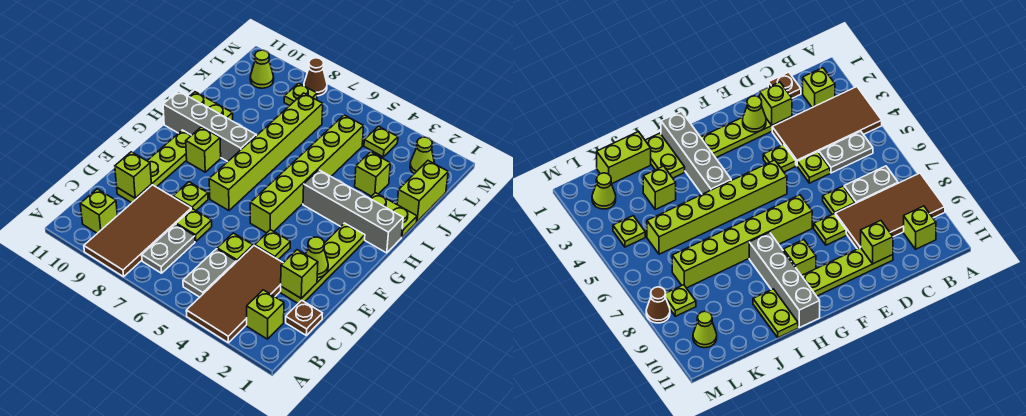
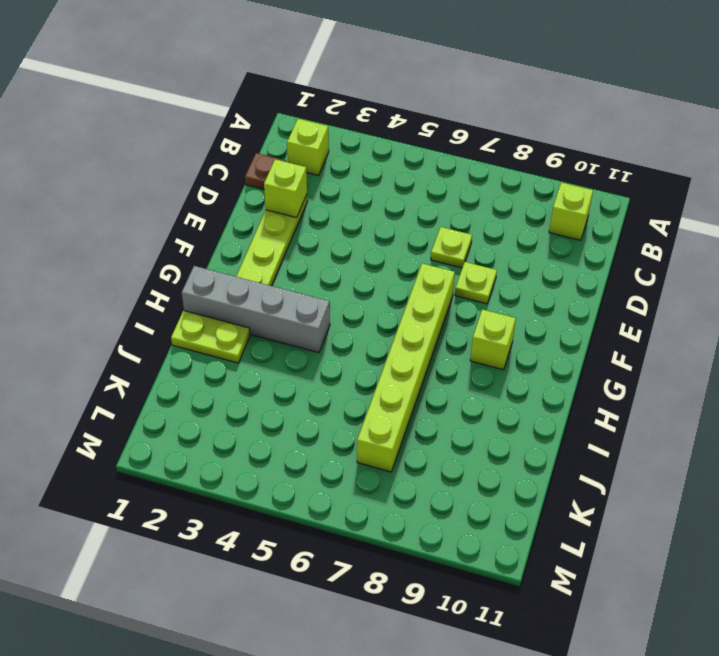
none -> brown 2x4 tile [186,246,283,343]
none -> brown 2x4 tile [84,185,191,277]
none -> grey 1x2 plate [183,249,236,297]
none -> grey 1x2 plate [142,224,195,273]

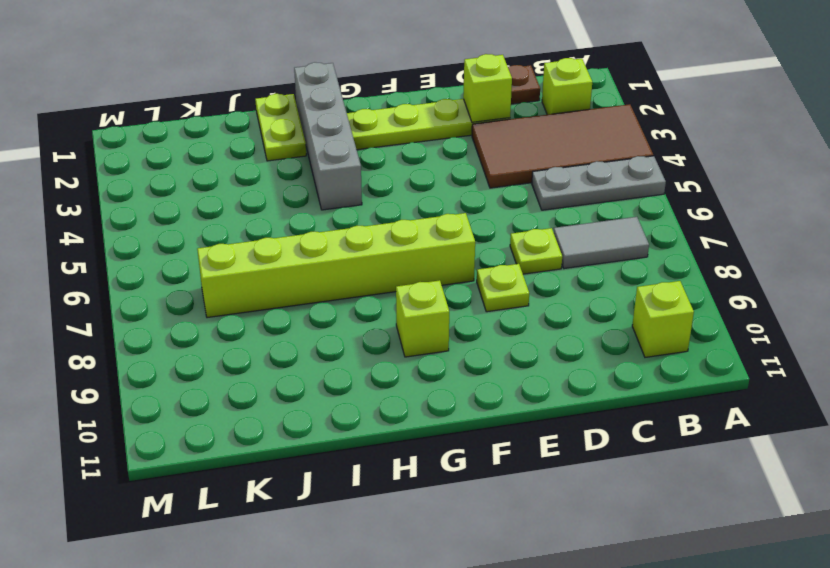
grey 1x3 plate [532,156,666,210] -> grey 1x2 plate [183,249,236,297]
grey 1x2 tile [553,217,649,269] -> grey 1x2 plate [142,224,195,273]
none -> brown 2x4 tile [84,185,191,277]
none -> lime 1x1 plate [217,233,253,262]
none -> lime 1x4 plate [117,130,191,203]
none -> lime 1x1 plate [255,230,290,260]

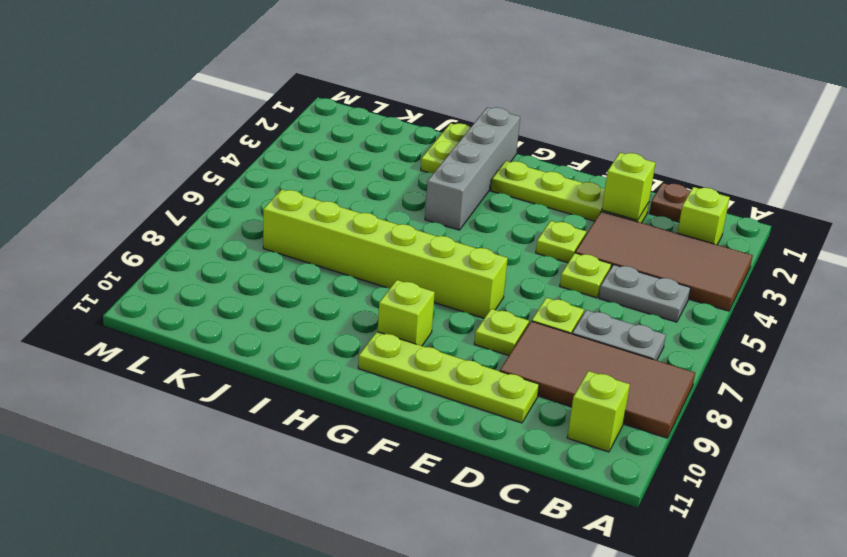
none -> lime 1x6 brick [250,115,364,233]
none -> grey 1x4 brick [163,91,256,162]
none -> lime 1x2 plate [189,92,233,120]
none -> lime 1x2 brick [397,161,448,222]

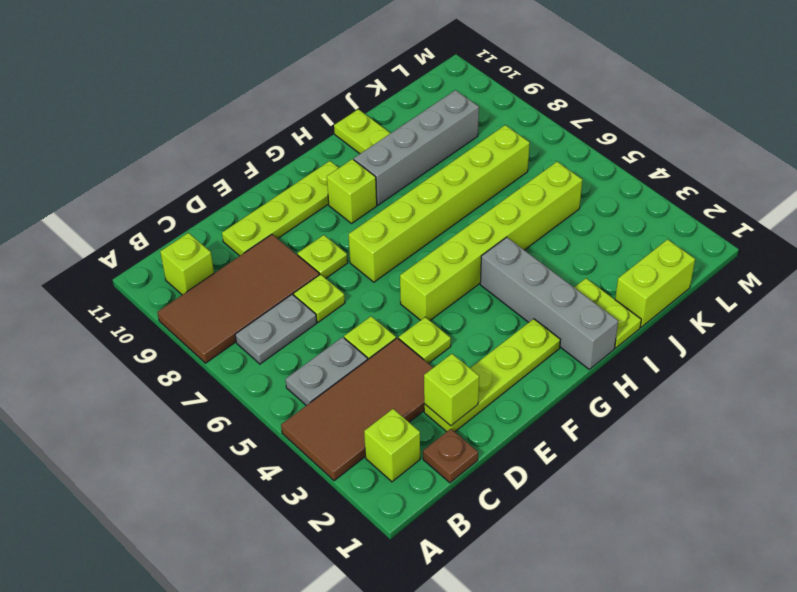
grey 1x4 brick [354,90,479,205] -> grey 1x4 brick turned to [163,91,256,162]
none -> lime 1x1 brick [355,152,390,196]
none -> lime 1x1 cone [410,137,435,174]
none -> lime 1x1 plate [364,126,398,157]
none -> lime 1x1 plate [284,83,317,106]

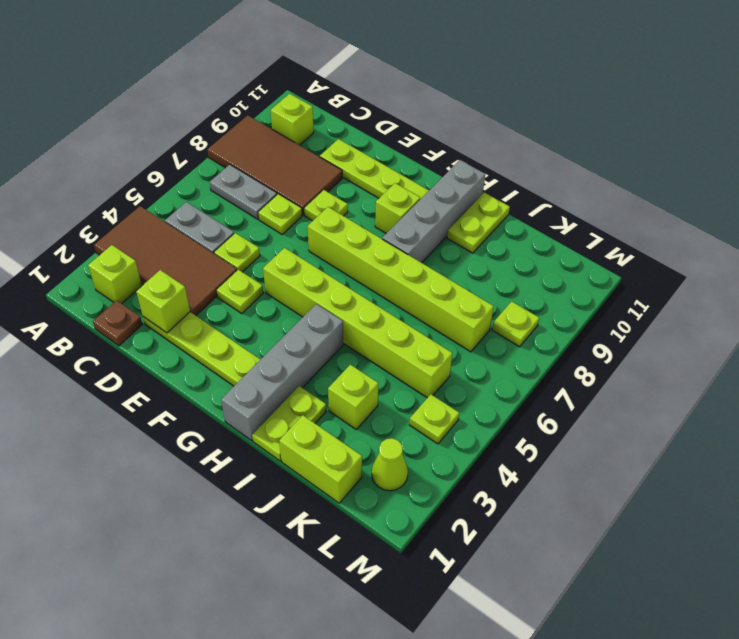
none -> lime 1x1 cone [250,50,274,88]
none -> brown 1x1 cone [304,58,327,96]
none -> lime 1x1 brick [115,152,151,198]
none -> lime 1x1 cone [306,237,328,278]

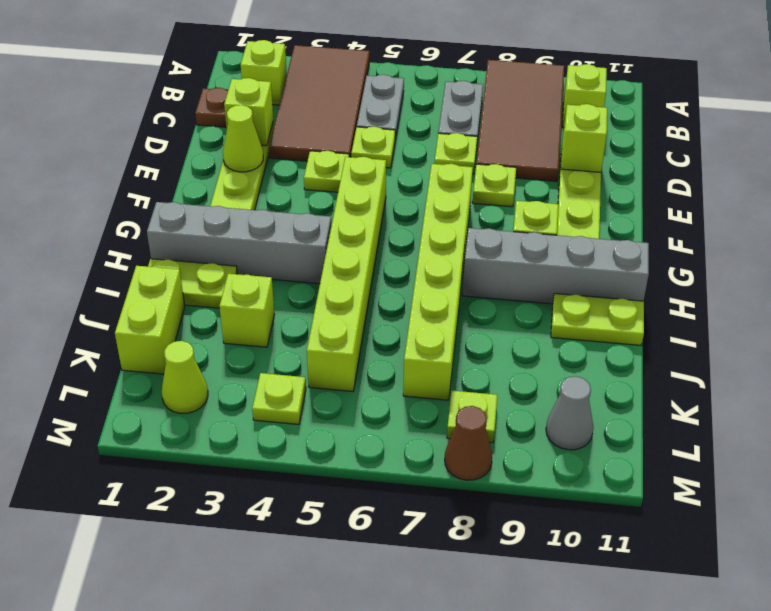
grey 1x1 cone [546,376,594,450] -> lime 1x1 cone [250,50,274,88]

